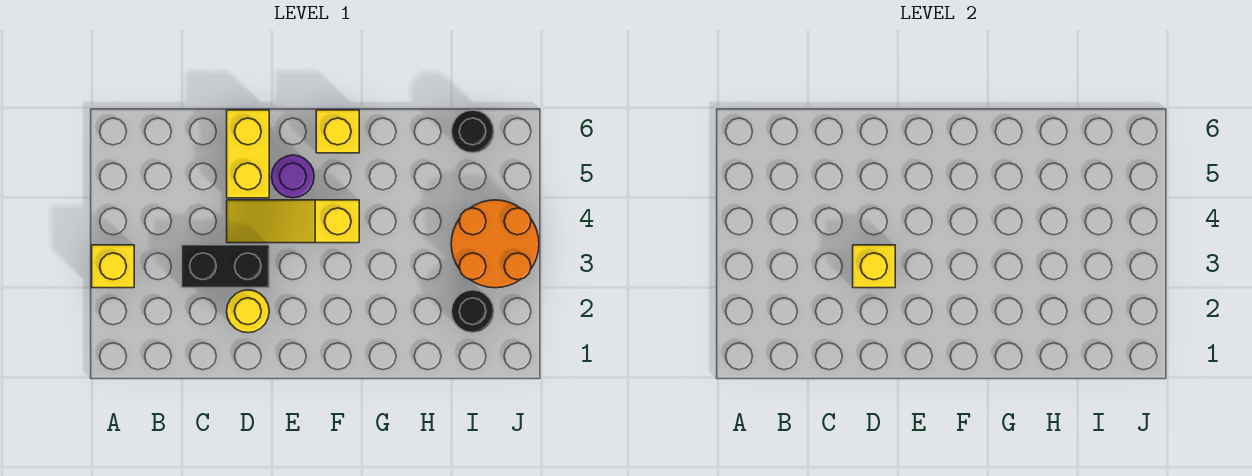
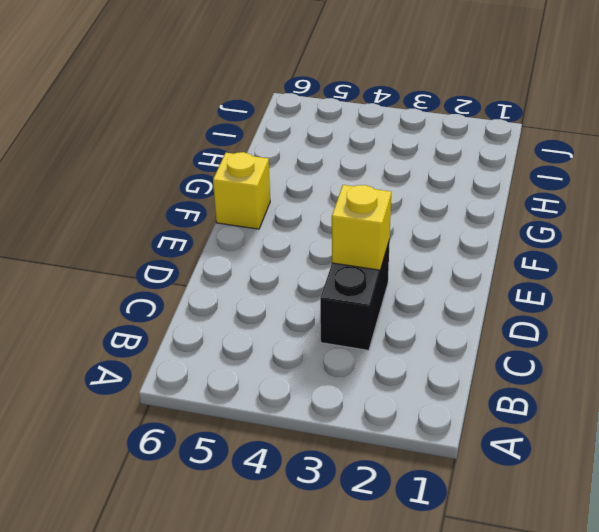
none -> yellow 1x1 brick [92,245,134,288]
none -> yellow 1x1 round brick [227,290,269,333]

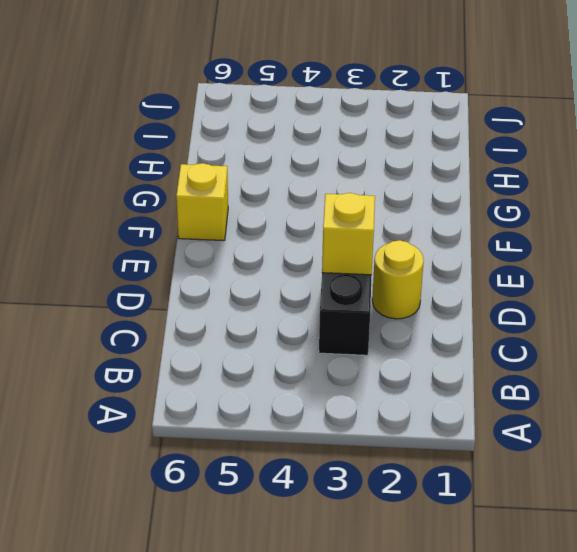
none -> yellow 1x1 brick [92,245,134,288]
none -> yellow 1x3 slope [227,200,359,243]

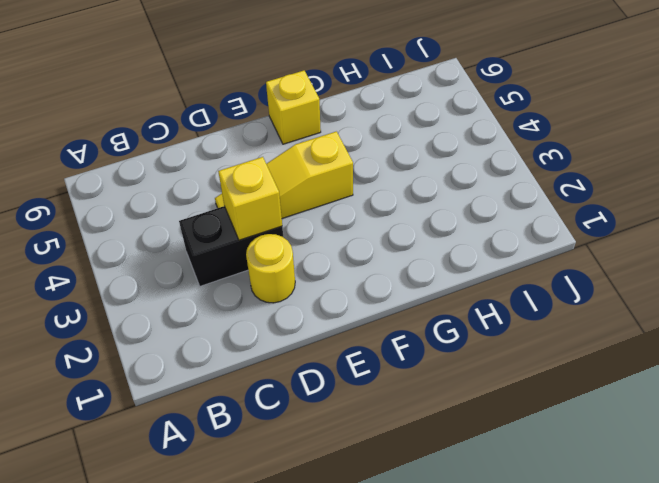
none -> yellow 1x1 brick [92,245,134,288]
none -> yellow 1x2 brick [227,110,269,198]

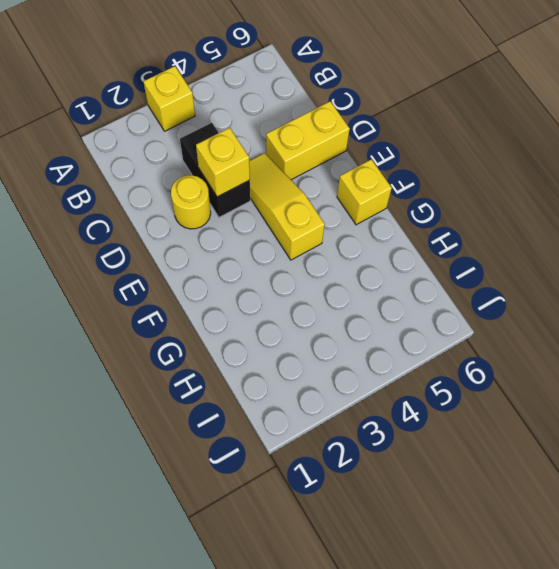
none -> purple 1x1 round brick [272,155,314,198]
none -> black 1x1 round brick [451,290,494,333]

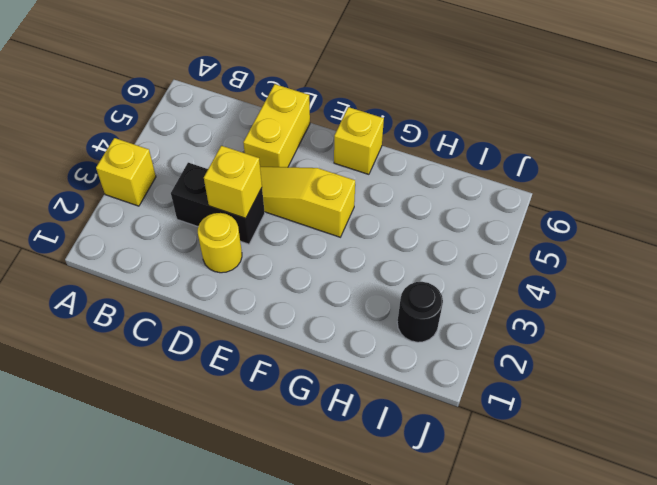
none -> purple 1x1 round brick [272,155,314,198]
none -> orange 2x2 round brick [451,200,539,288]

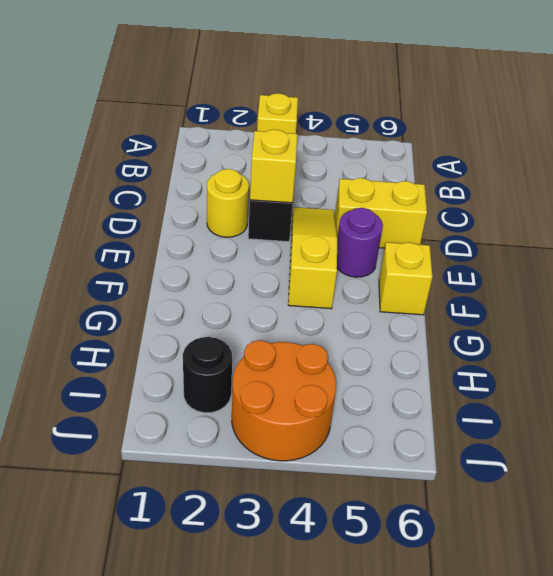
none -> black 1x1 round brick [451,110,494,153]

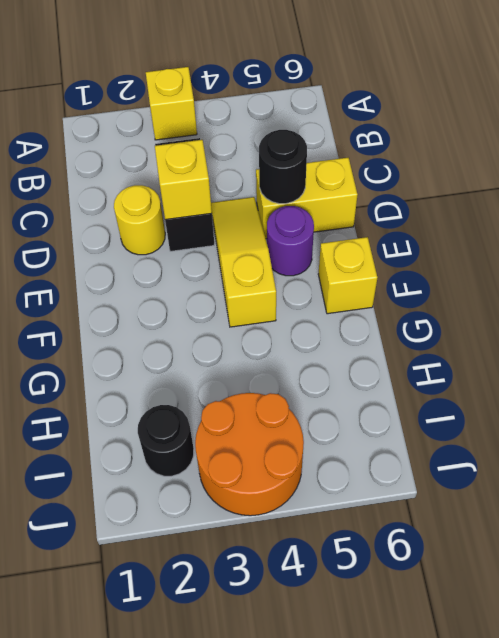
black 1x1 round brick [259,130,307,204] -> black 1x1 round brick moved to [451,110,494,153]

